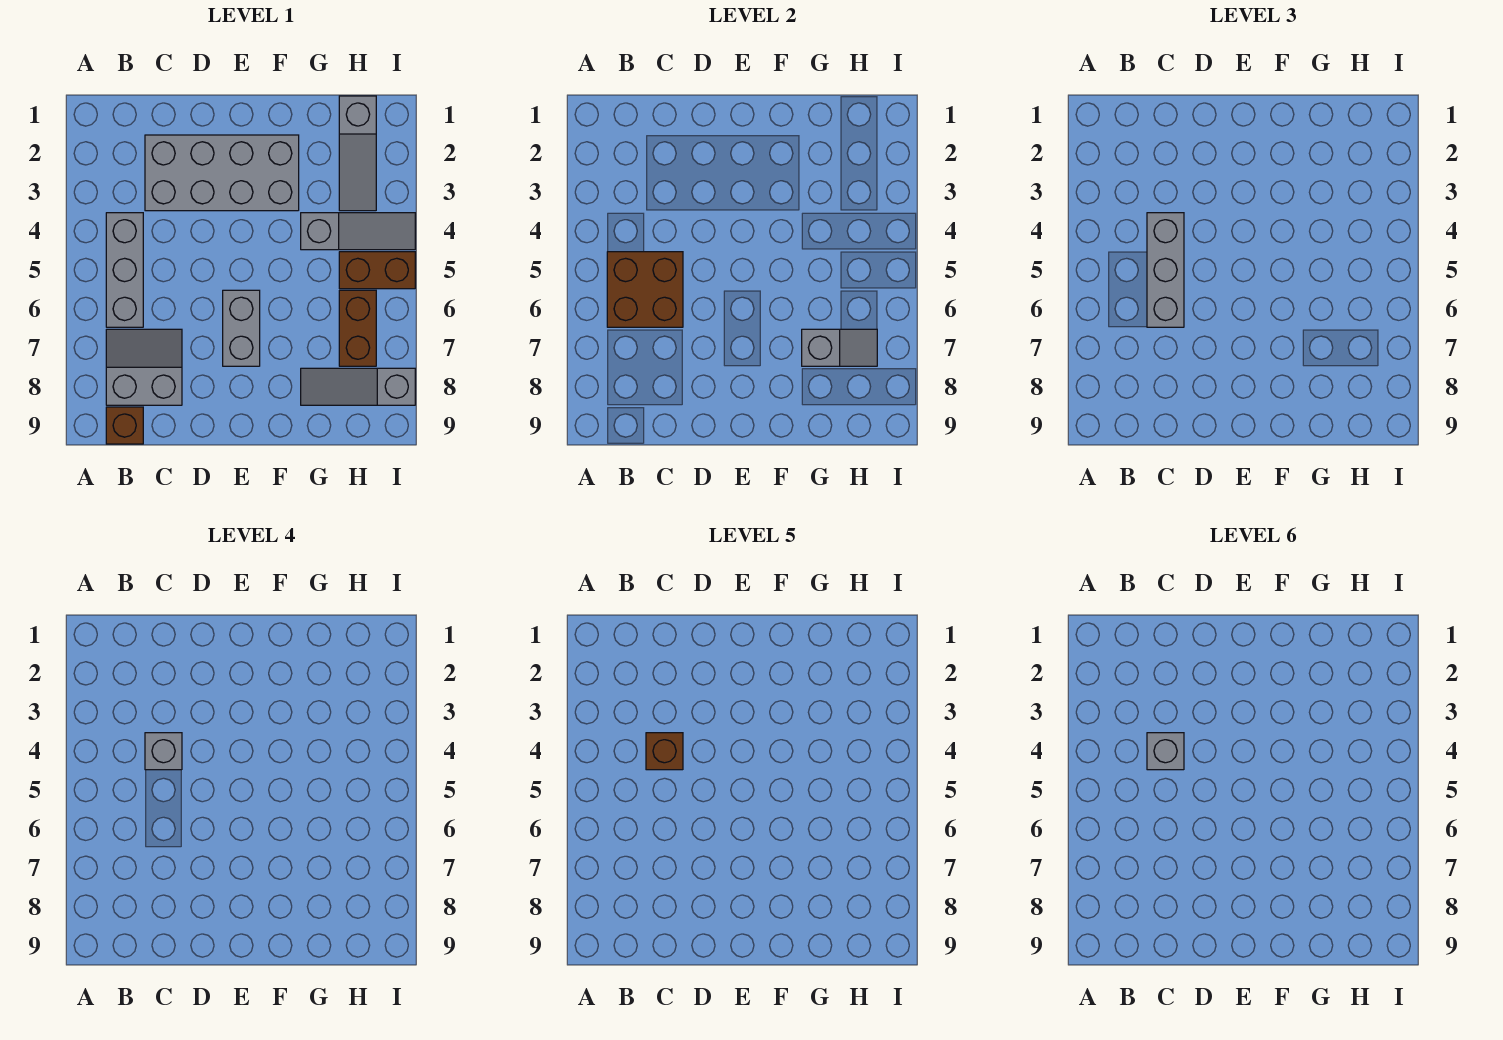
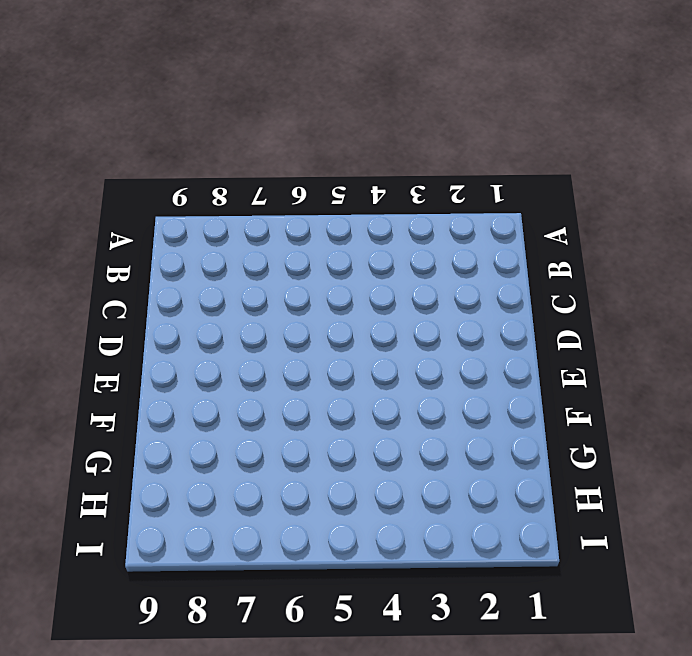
none -> grey 1x3 brick [106,213,143,327]
none -> grey 2x2 slope [106,329,182,405]
none -> brown 1x1 brick [106,407,143,444]

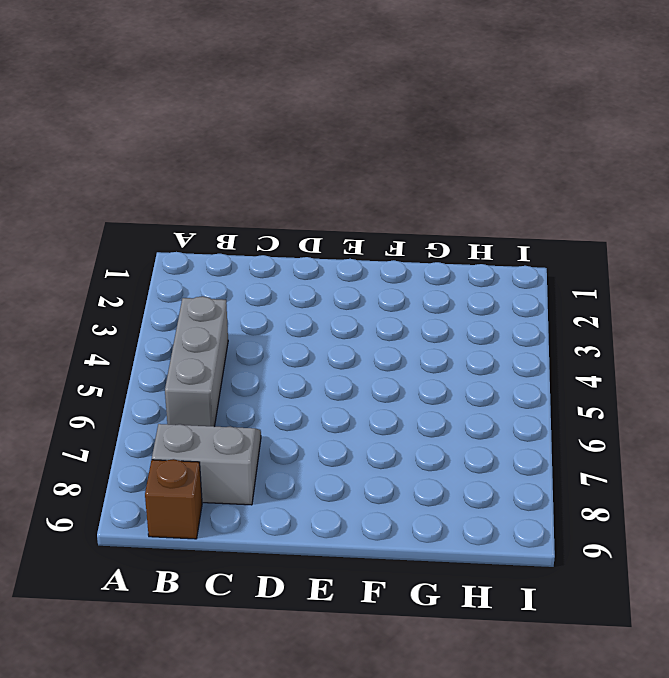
none -> grey 2x4 brick [145,135,299,211]
none -> grey 1x2 brick [223,290,260,366]
none -> grey 1x3 slope [301,213,415,250]

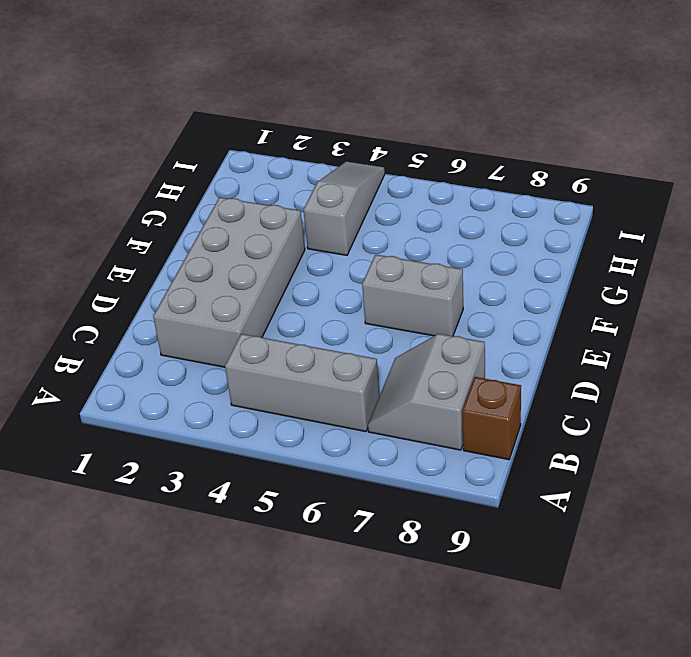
none -> grey 1x3 slope [301,368,415,405]
none -> grey 1x3 slope [339,96,376,211]
none -> brown 1x2 brick [339,252,415,289]

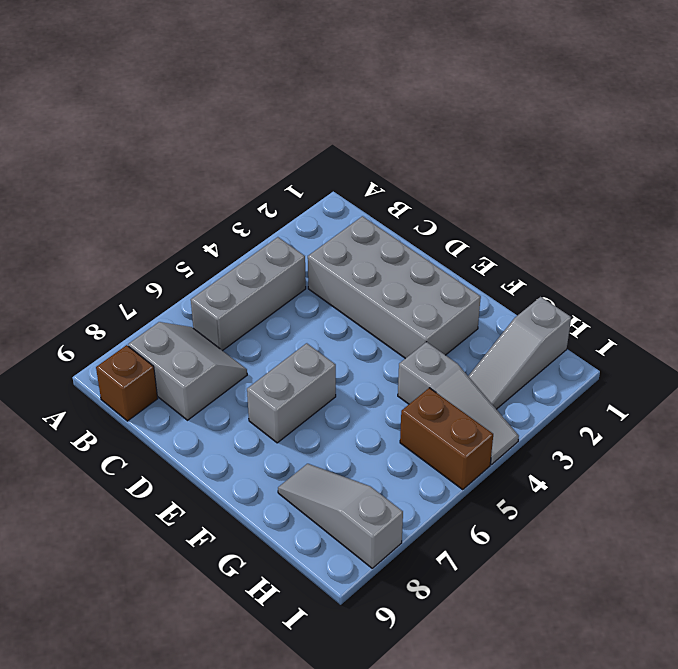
none -> brown 1x2 brick [339,290,376,366]
none -> brown 2x2 brick [607,252,683,327]
none -> grey 1x2 slope [802,329,877,366]

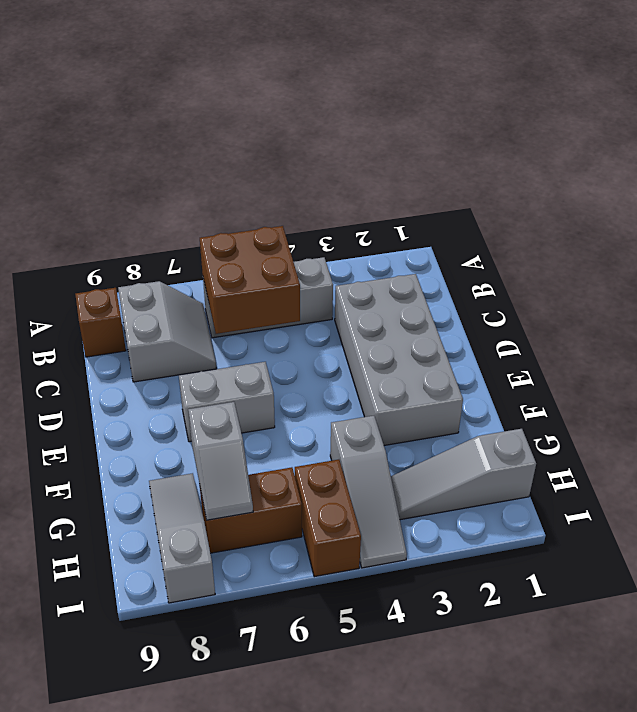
none -> grey 1x3 brick [1147,213,1184,327]
none -> grey 1x1 brick [145,733,182,770]
none -> brown 1x1 brick [646,733,683,770]

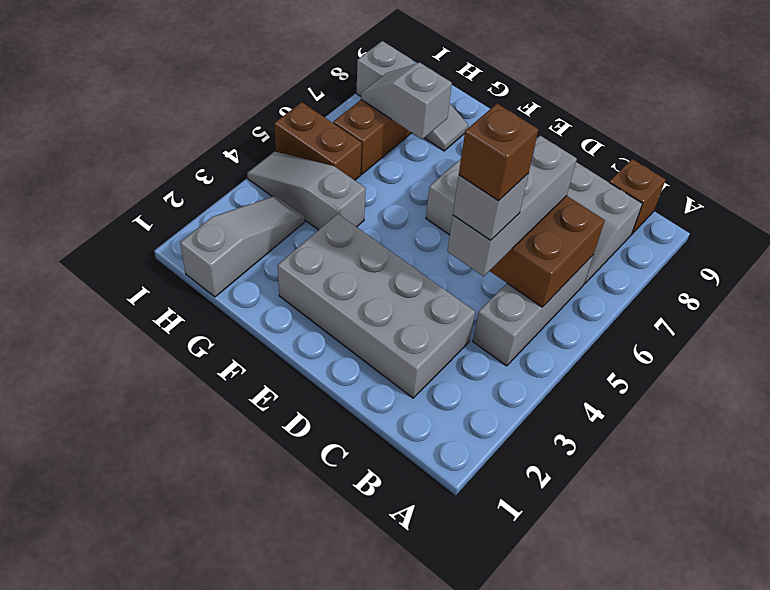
none -> grey 1x1 brick [1147,733,1184,770]

